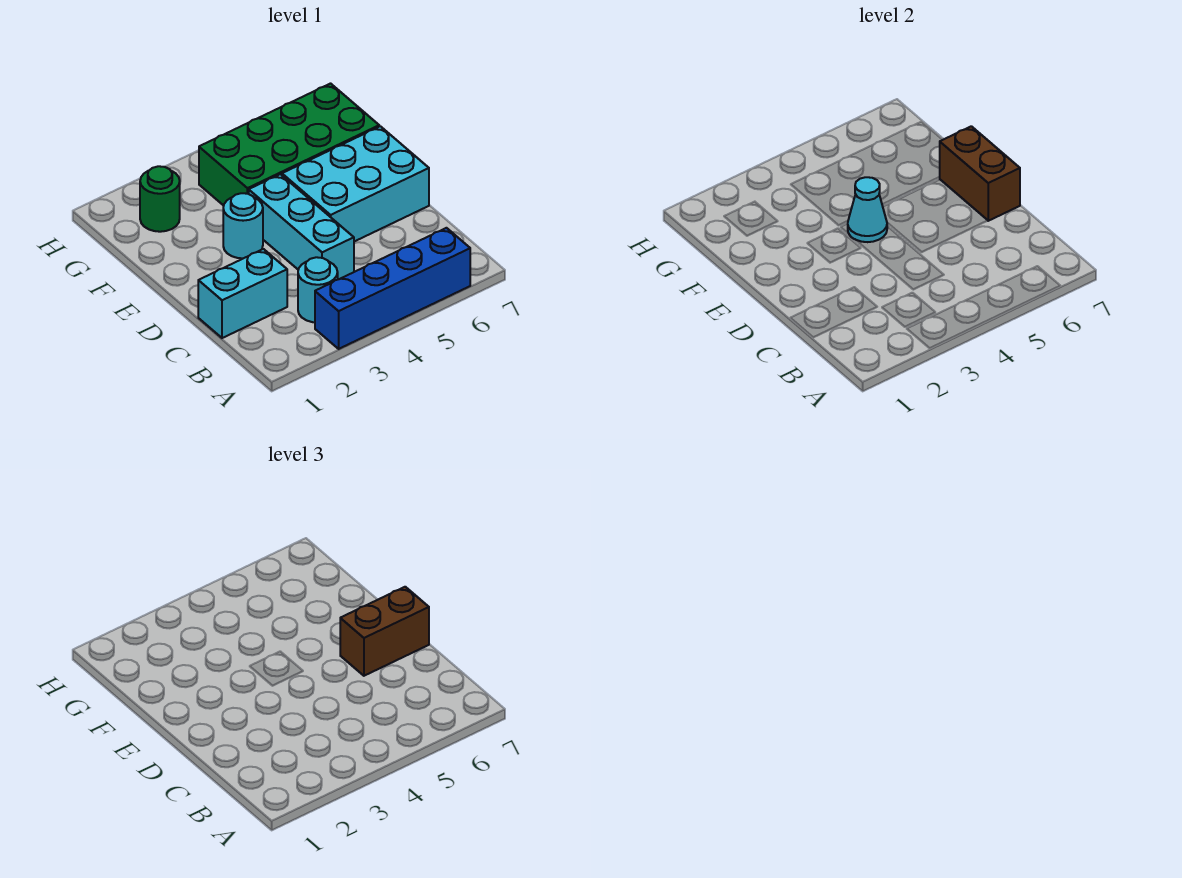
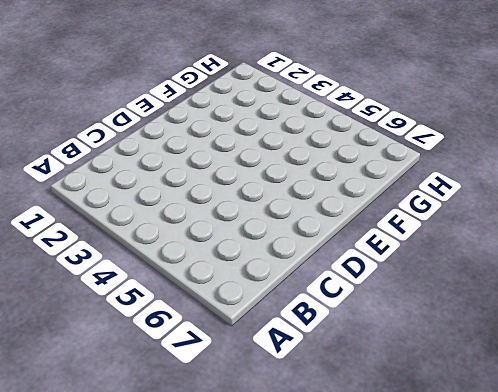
none -> blue 1x4 brick [315,228,470,349]
none -> cyan 1x1 round brick [298,257,338,322]

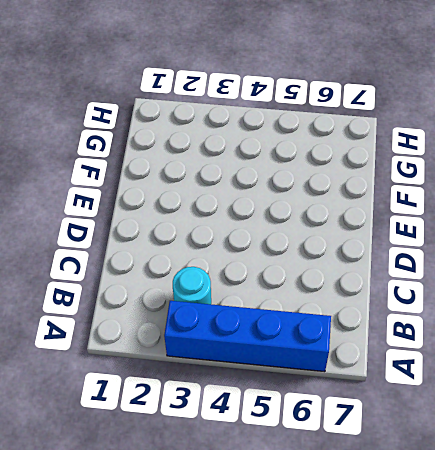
none -> cyan 1x2 brick [198,249,287,338]
none -> cyan 1x3 brick [249,174,354,279]

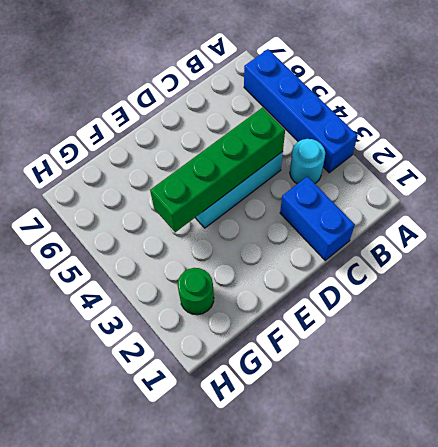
blue 1x2 brick [280,176,355,260] -> cyan 1x2 brick [198,249,287,338]
green 1x4 brick [150,108,285,232] -> cyan 1x1 cone [848,177,887,242]
none -> cyan 2x3 brick [282,126,429,242]
none -> cyan 1x1 round brick [223,193,263,258]

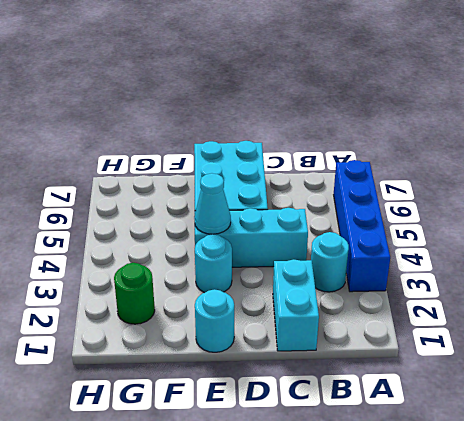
cyan 1x1 round brick [195,289,234,352] -> none
none -> green 2x4 brick [199,84,379,206]
none -> brown 1x2 brick [940,126,1020,221]

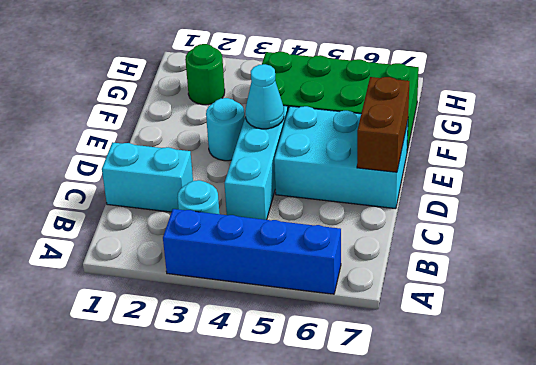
none -> brown 1x2 brick [340,587,429,676]

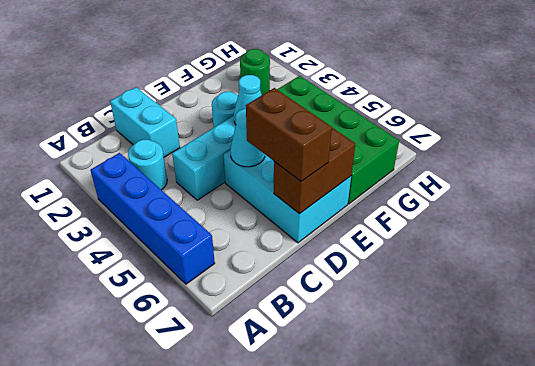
cyan 1x1 cone [230,109,265,167] -> none

